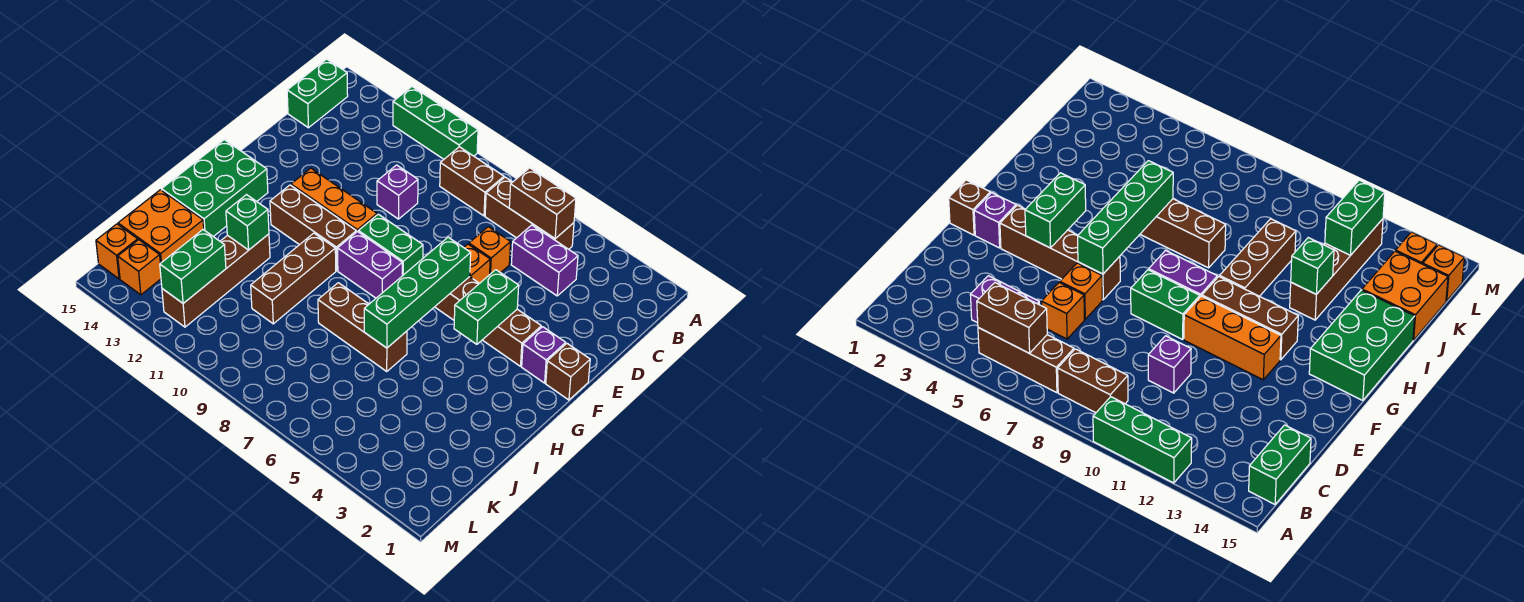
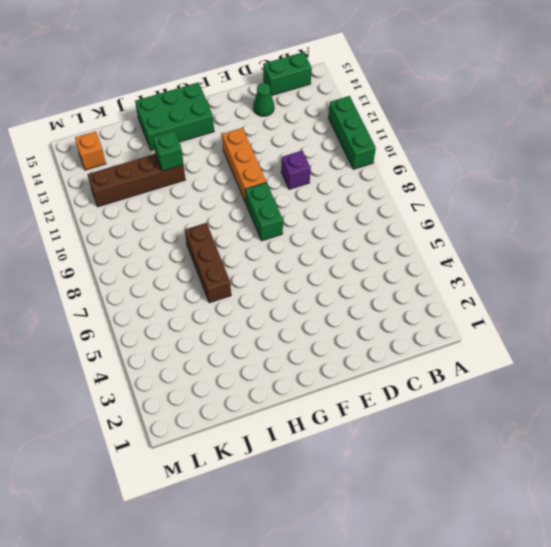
green 1x1 cone [253,83,274,116] -> none
none -> brown 1x3 brick [485,177,574,249]
none -> brown 1x2 brick [440,147,504,216]
none -> purple 1x2 brick [511,225,578,296]

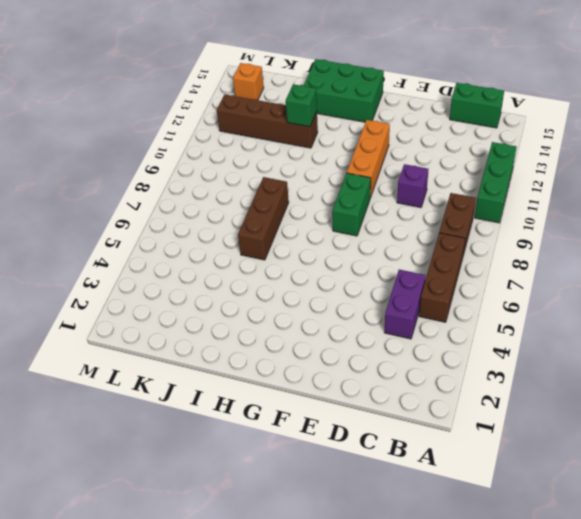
none -> orange 1x1 brick [469,227,511,274]
none -> orange 1x1 brick [464,244,490,283]
none -> brown 1x1 brick [546,344,590,400]

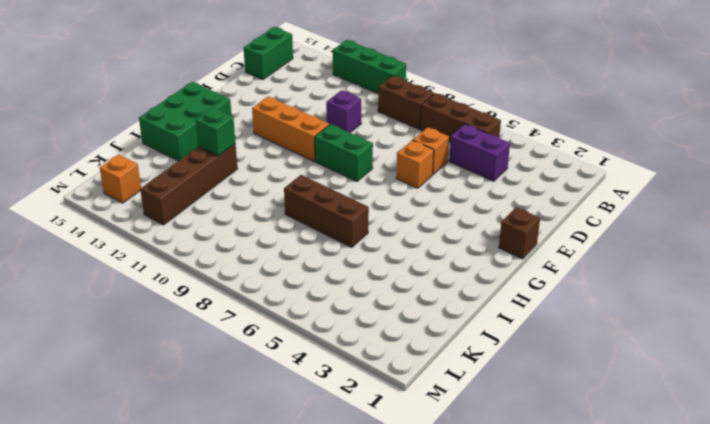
none -> purple 1x1 brick [522,327,566,383]
none -> brown 1x4 brick [435,277,541,366]
none -> purple 1x2 brick [338,231,402,298]

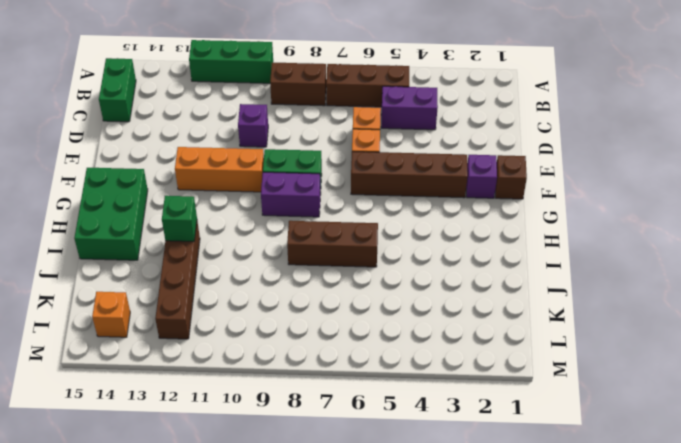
none -> brown 1x3 brick [270,185,356,271]
none -> brown 1x3 brick [251,233,336,324]
none -> orange 2x2 brick [118,190,204,263]

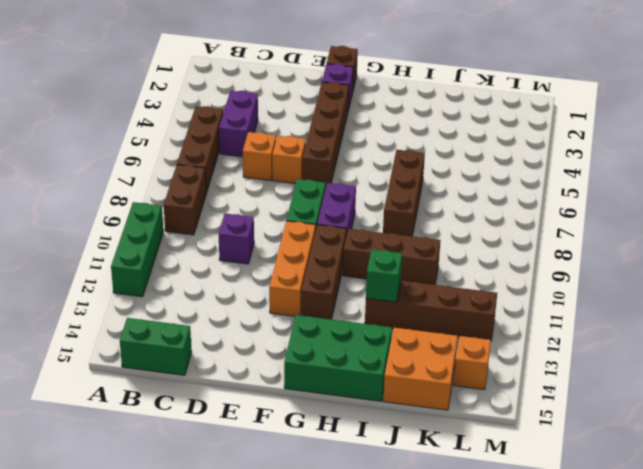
none -> orange 1x1 brick [96,224,138,279]
none -> brown 1x2 brick [509,168,576,239]
none -> green 1x2 brick [454,270,519,344]

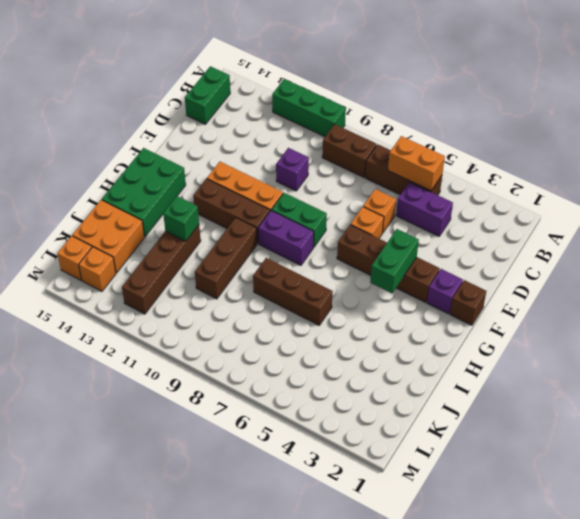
orange 1x2 brick [388,136,445,191] -> brown 1x2 brick [509,168,576,239]
none -> green 1x4 brick [364,237,471,348]
none -> green 1x2 brick [160,230,226,303]

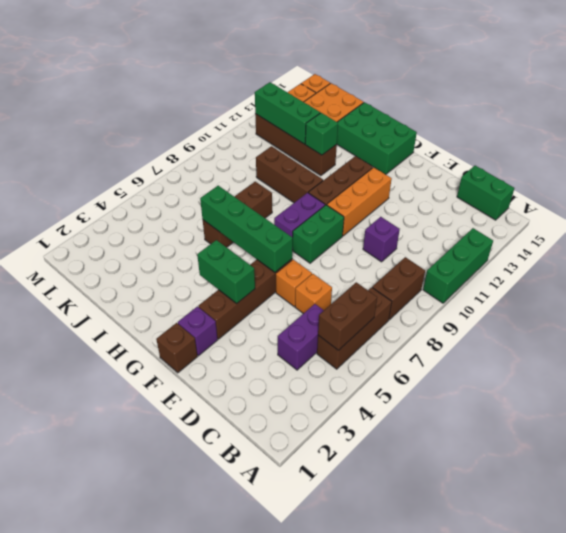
green 1x3 brick [255,82,320,144] -> green 1x2 brick [160,230,226,303]

